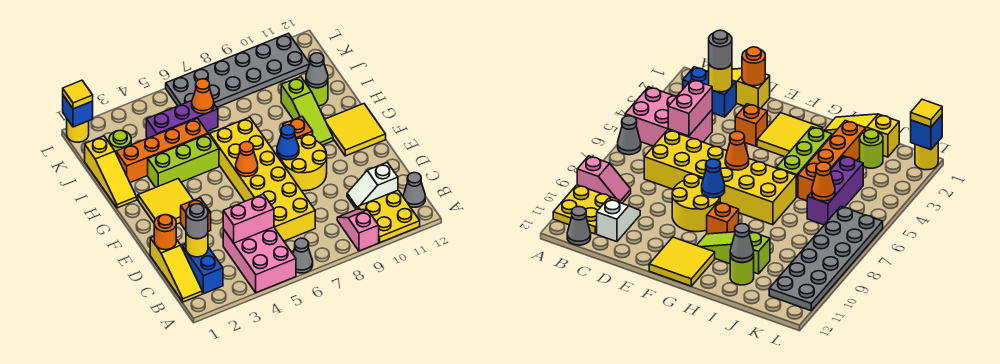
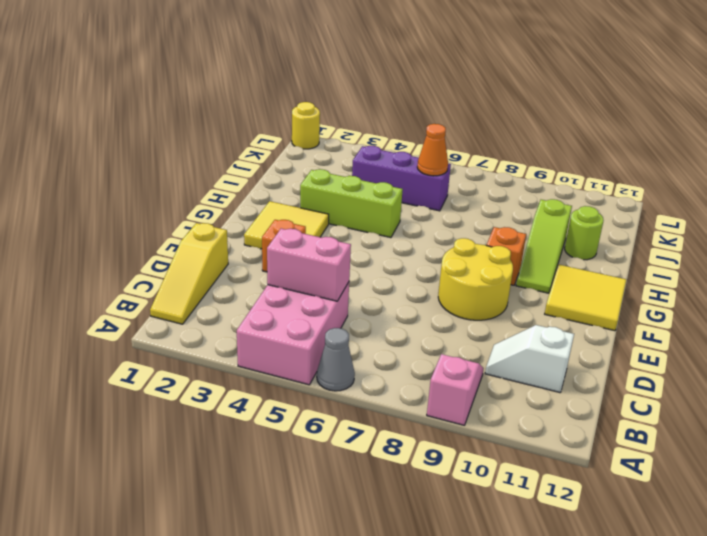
none -> yellow 2x2 plate [358,190,420,243]
none -> blue 1x2 brick [182,244,223,294]
none -> grey 1x1 cone [403,173,425,207]
none -> yellow 2x6 brick [210,117,315,241]

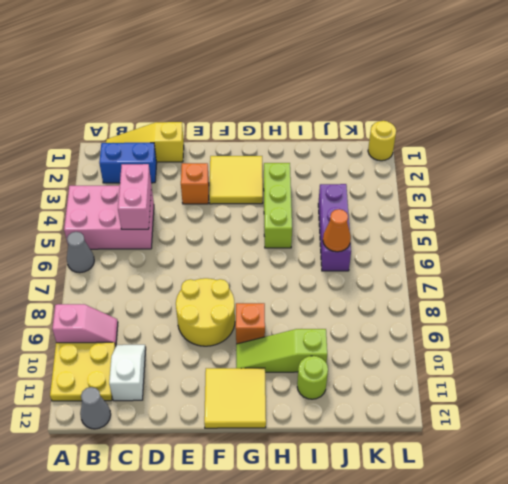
none -> yellow 2x6 brick [210,117,315,241]
none -> yellow 1x3 slope [85,136,137,208]
none -> orange 1x4 brick [116,118,208,183]
none -> lime 1x1 round brick [109,130,131,152]

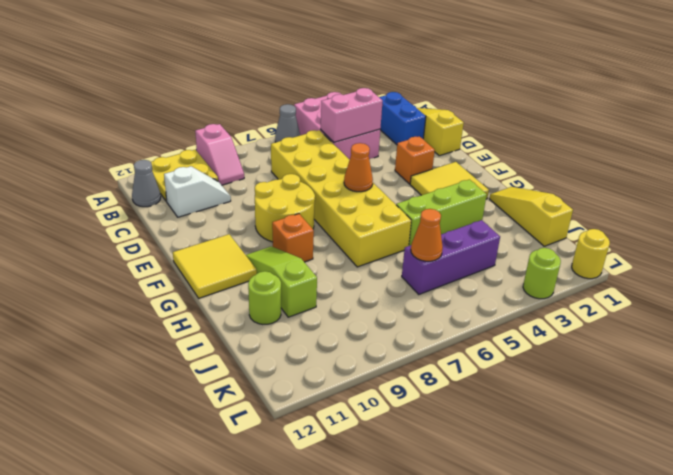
lime 1x1 round brick [523,248,561,299] -> lime 1x1 round brick moved to [109,130,131,152]
none -> orange 1x4 brick [116,118,208,183]
none -> grey 2x6 plate [166,33,310,107]
none -> yellow 1x1 round brick [186,233,208,257]
none -> orange 1x1 round brick [154,215,176,250]

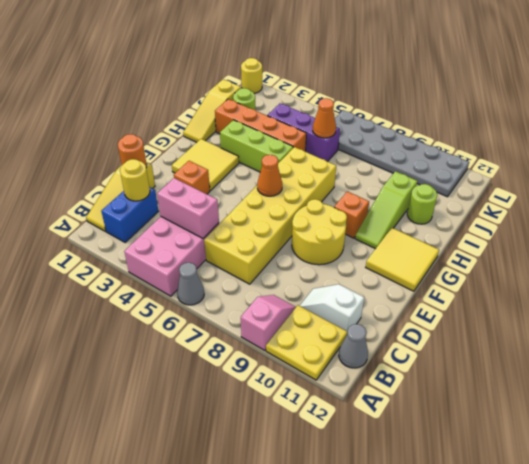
none -> blue 1x1 cone [277,125,299,160]
none -> grey 1x1 cone [306,53,328,88]
none -> blue 1x1 brick [63,95,93,127]
none -> grey 1x1 round brick [186,204,208,239]

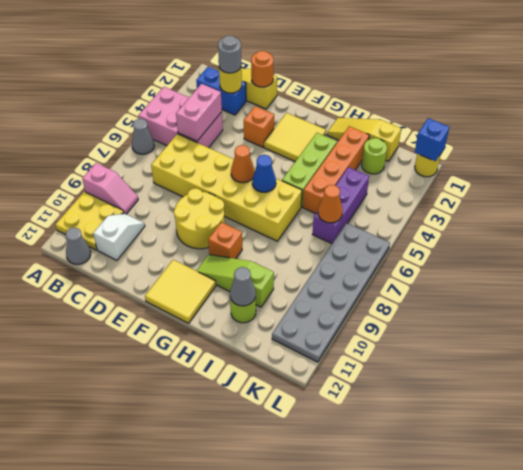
blue 1x1 cone [252,155,276,192] -> blue 1x1 cone moved to [277,125,299,160]
none -> yellow 1x1 tile [63,80,93,109]

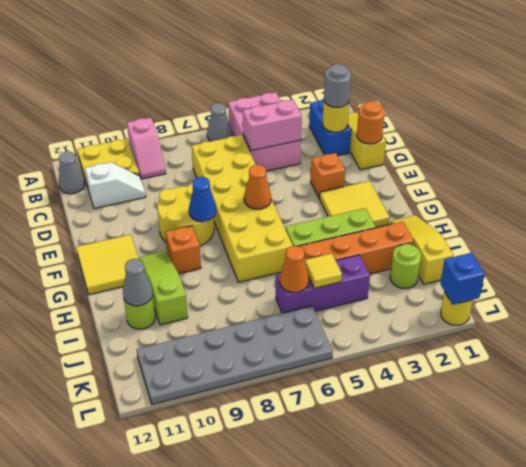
yellow 1x1 tile [305,253,342,288] -> yellow 1x1 tile moved to [63,80,93,109]

